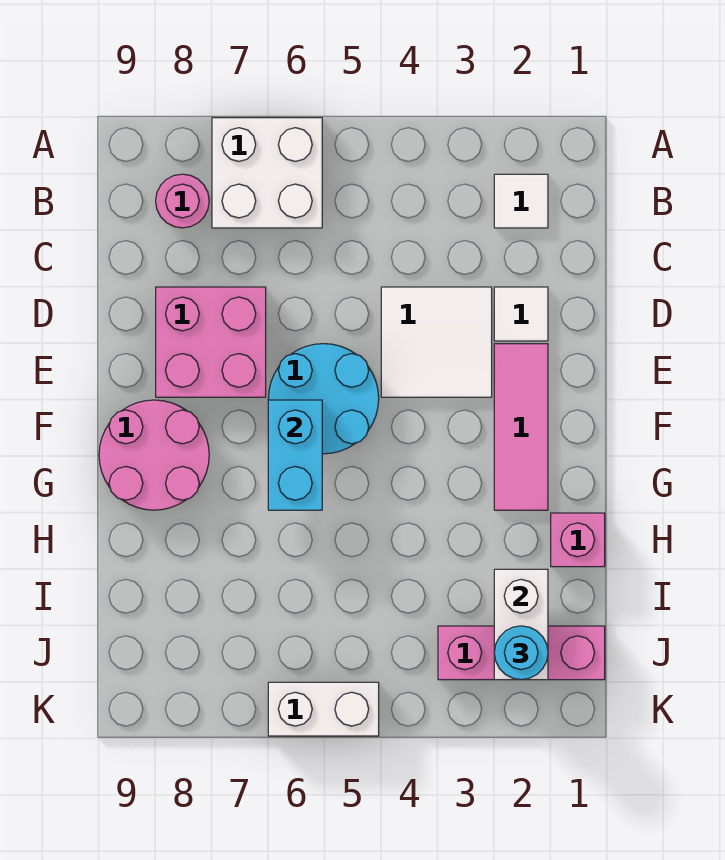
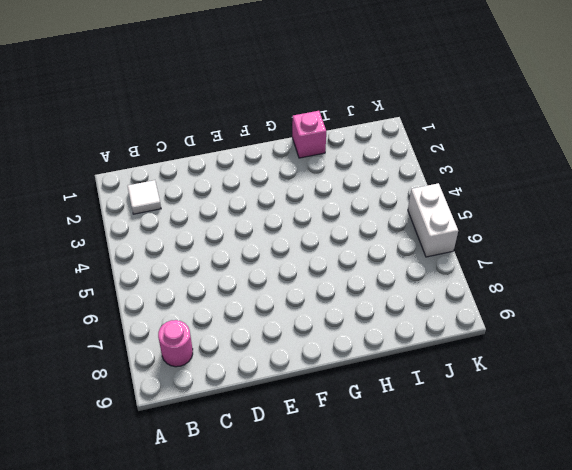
none -> white 2x2 brick [212,118,322,228]
none -> white 1x1 tile [494,287,548,341]
none -> white 2x2 tile [381,287,492,397]

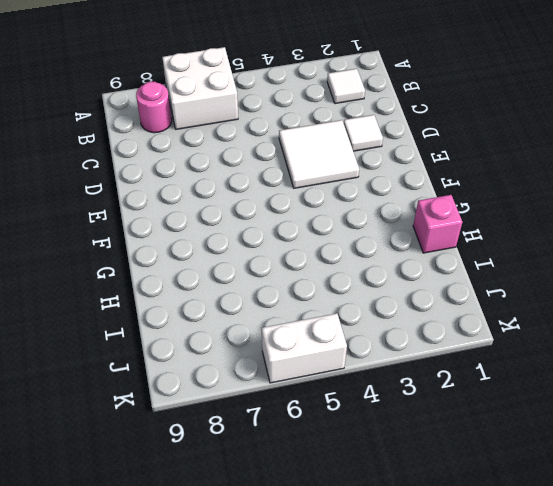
none -> pink 2x2 brick [156,287,266,397]
none -> pink 1x3 tile [494,344,548,510]
none -> cyan 2x2 round brick [268,344,379,454]

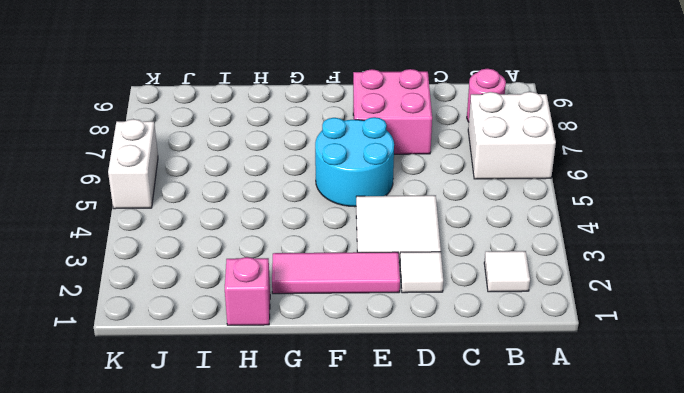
none -> pink 2x2 round brick [99,400,209,510]
none -> pink 1x3 brick [438,626,605,680]
none -> cyan 1x2 brick [268,400,322,510]

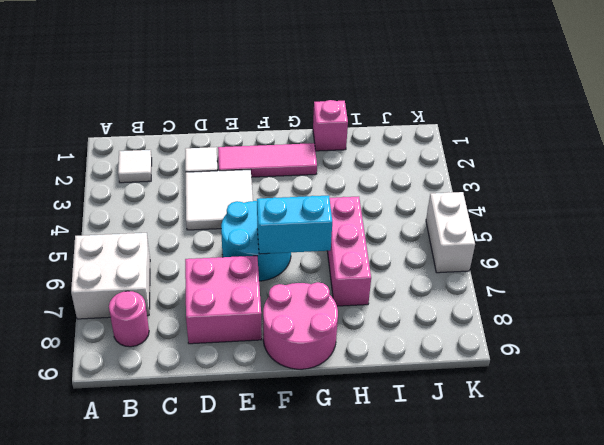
pink 1x3 brick [327,197,371,306] -> pink 1x3 brick moved to [438,626,605,680]
none -> white 1x2 brick [494,569,548,680]
none -> cyan 1x1 round brick [494,626,548,680]

